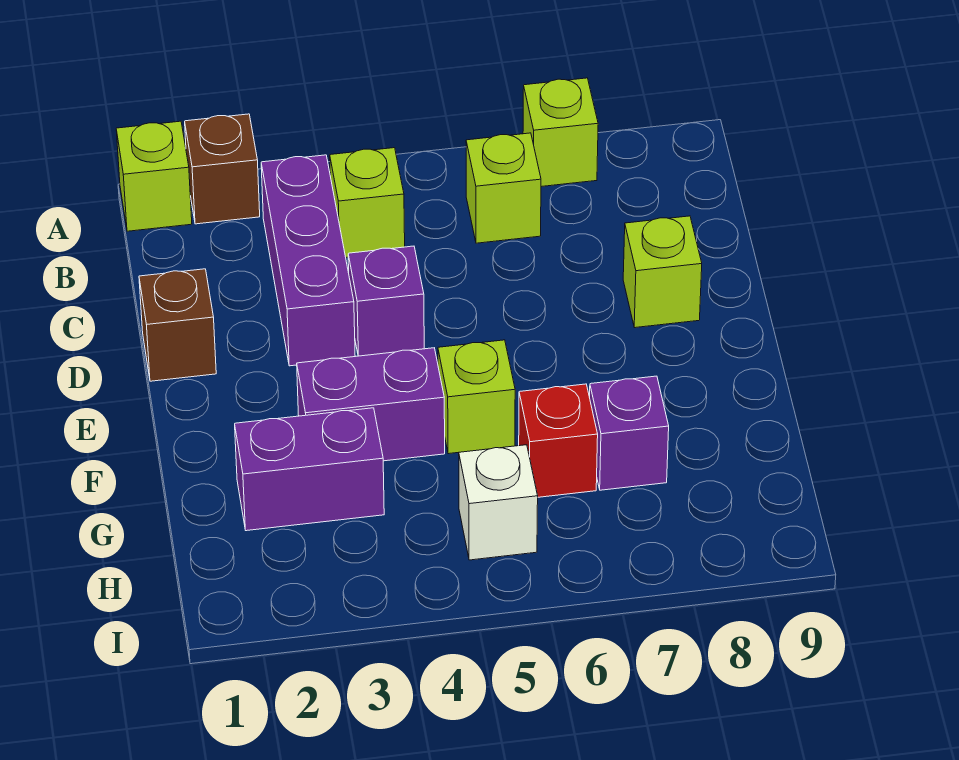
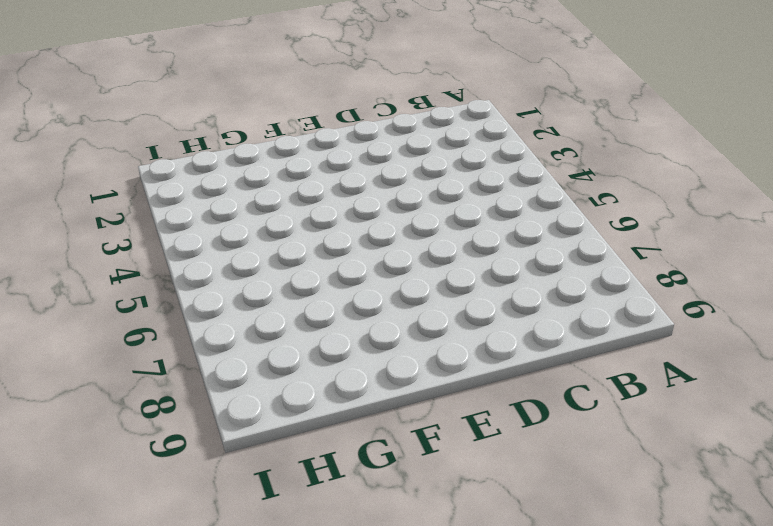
none -> lime 1x1 brick [116,121,192,231]
none -> brown 1x1 brick [185,114,260,224]
none -> lime 1x1 brick [523,78,598,187]

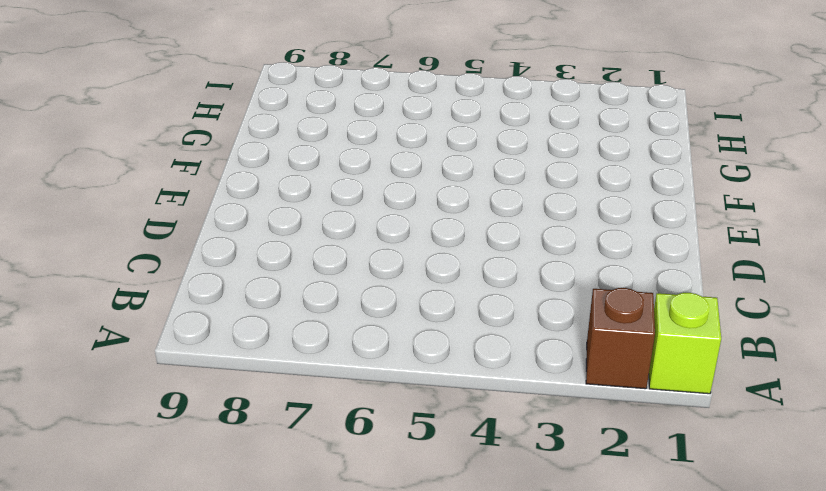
none -> lime 1x1 brick [523,78,598,187]
none -> purple 1x3 brick [261,155,355,366]
none -> lime 1x1 brick [330,148,405,257]

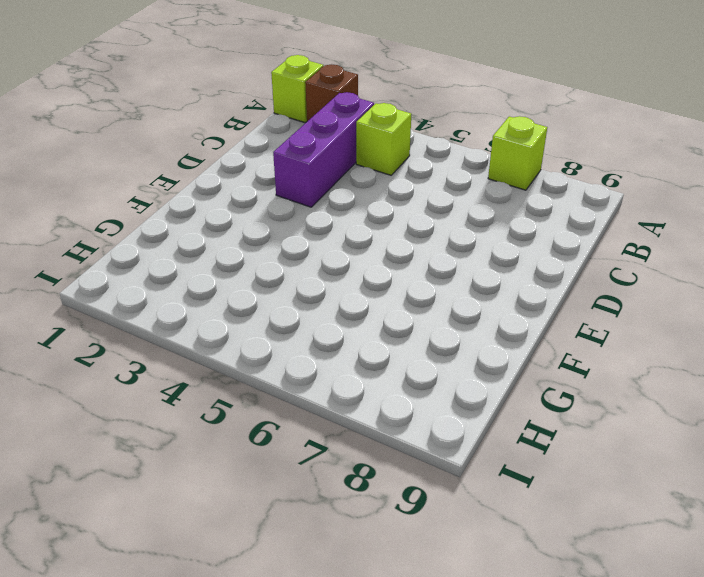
none -> lime 1x1 brick [466,133,541,243]
none -> brown 1x1 brick [139,269,216,381]
none -> purple 1x1 brick [348,246,424,356]

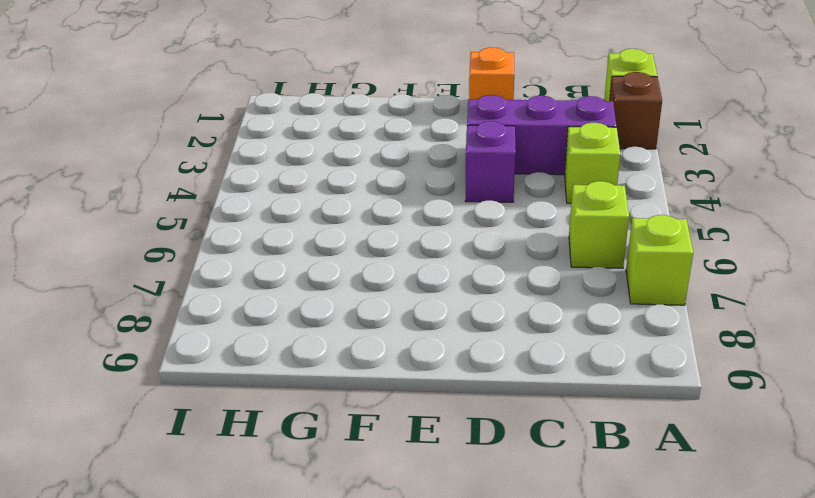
orange 1x1 brick [469,47,514,100] -> brown 1x1 brick [139,269,216,381]
none -> lime 1x1 brick [623,216,702,328]
none -> purple 1x2 brick [297,348,445,461]
none -> lime 1x1 brick [438,340,515,454]

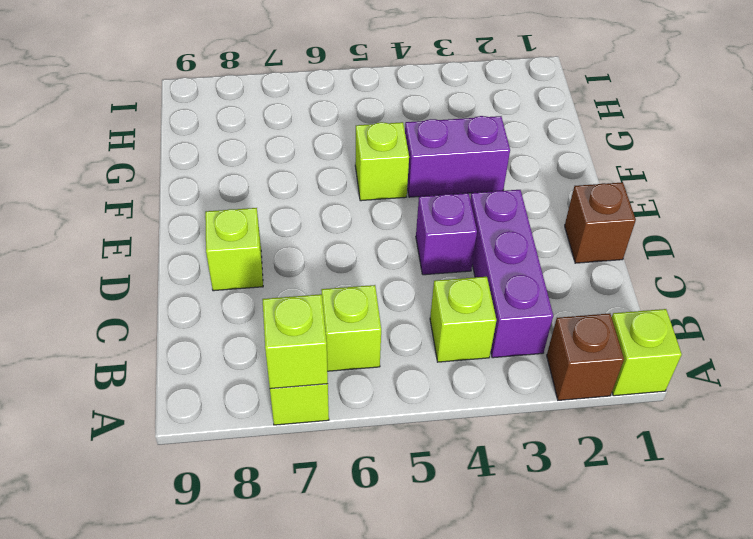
lime 1x1 brick [262,294,328,389] -> none
none -> purple 1x2 brick [235,408,384,531]
none -> red 1x1 brick [519,384,598,497]
none -> purple 1x1 brick [590,376,669,490]

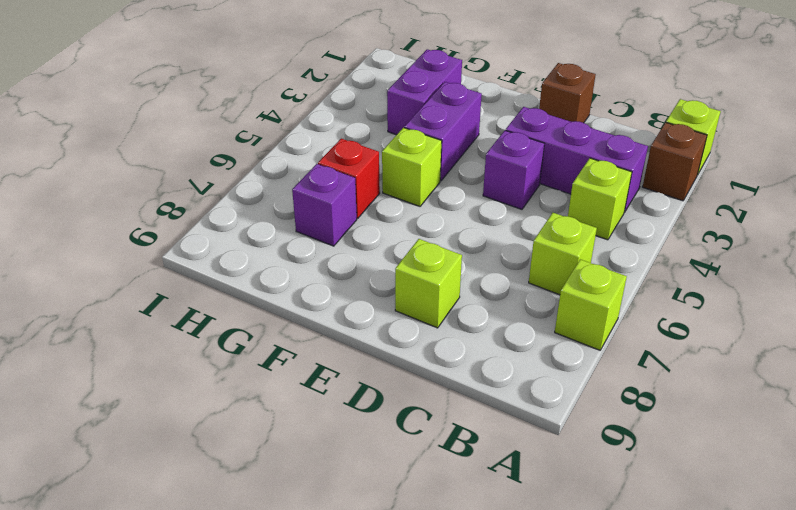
none -> white 1x1 brick [459,445,538,560]

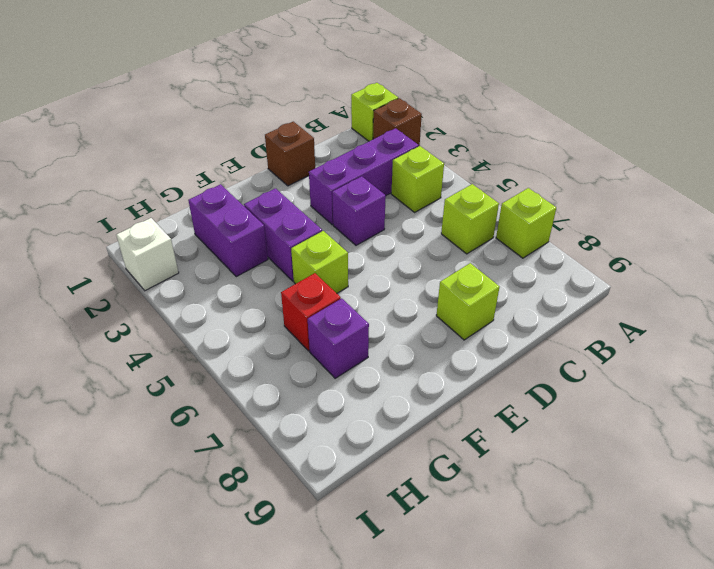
white 1x1 brick [116,218,179,291] -> white 1x1 brick moved to [459,445,538,560]

